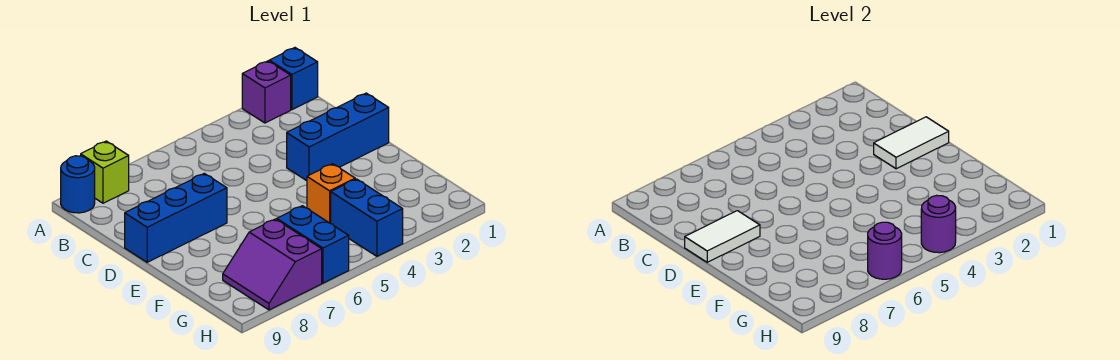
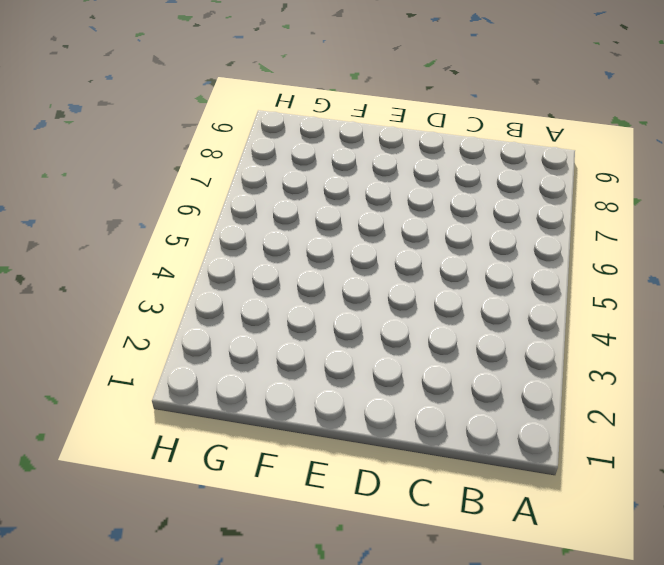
none -> blue 1x1 brick [269,48,318,110]
none -> purple 1x1 brick [242,61,291,123]
none -> lime 1x1 brick [81,141,129,203]

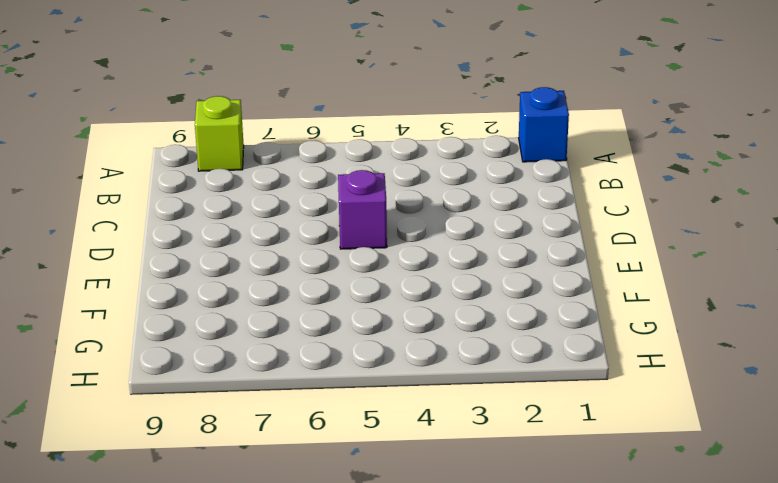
purple 1x1 brick [338,170,387,249] -> purple 1x1 brick moved to [242,61,291,123]
none -> blue 1x1 round brick [61,156,95,213]
none -> blue 1x3 brick [287,93,389,181]
none -> blue 1x3 brick [125,173,227,262]

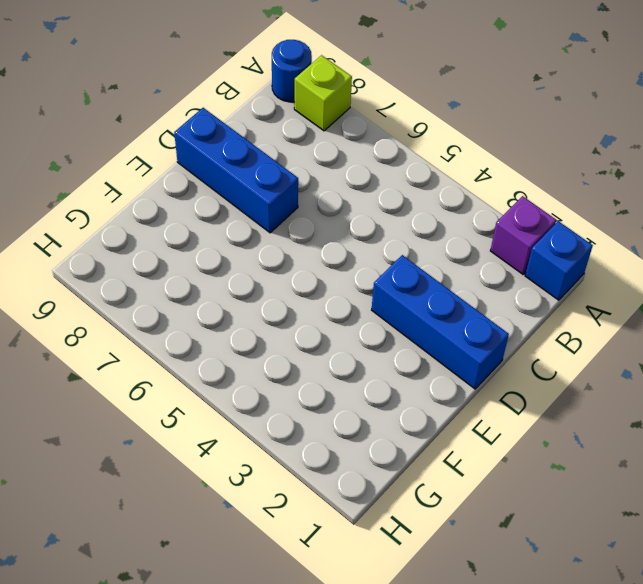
none -> orange 1x1 brick [307,164,355,223]
none -> blue 1x2 brick [331,179,403,256]
none -> blue 1x2 brick [277,206,349,283]

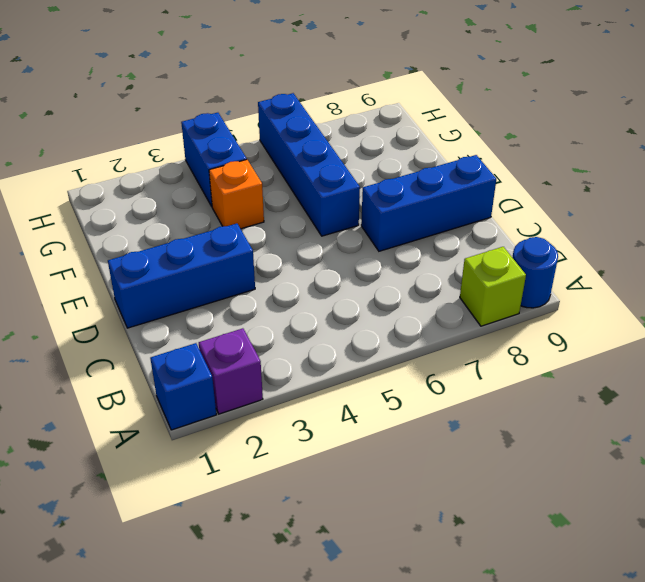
blue 1x4 brick [258,93,360,236] -> blue 1x2 brick [277,206,349,283]
none -> purple 2x2 slope [223,219,322,310]
none -> white 1x2 tile [874,117,949,169]
none -> white 1x2 tile [685,211,760,262]

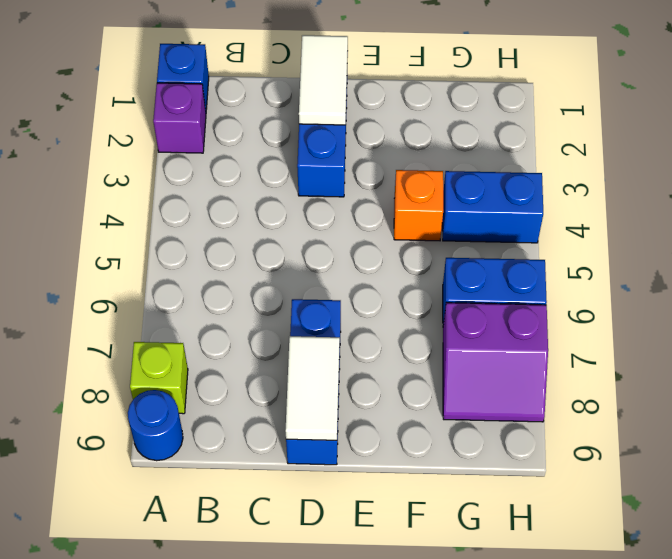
none -> purple 1x1 round brick [921,195,956,253]
none -> purple 1x1 round brick [868,222,902,279]

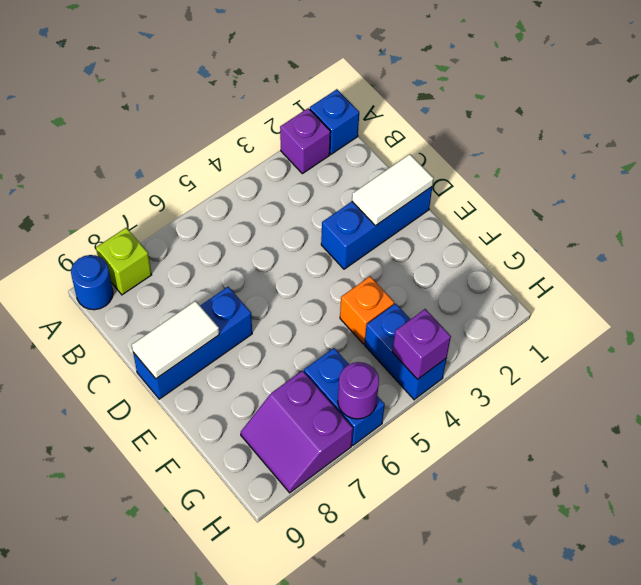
purple 1x1 brick [393,309,451,379] -> purple 1x1 round brick [921,195,956,253]

